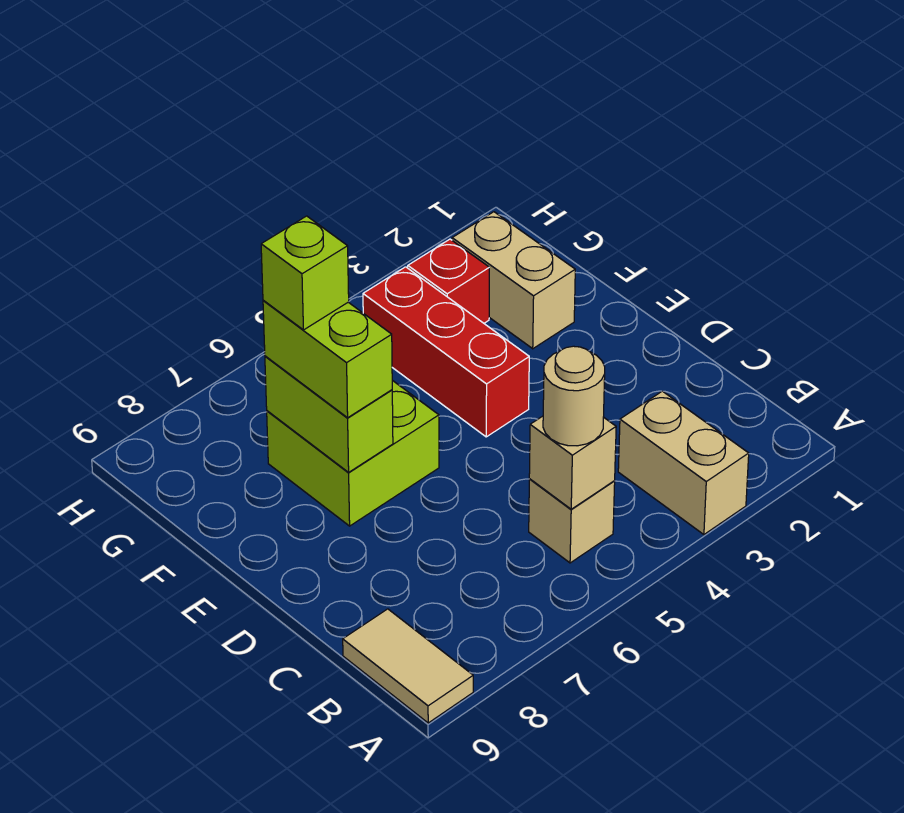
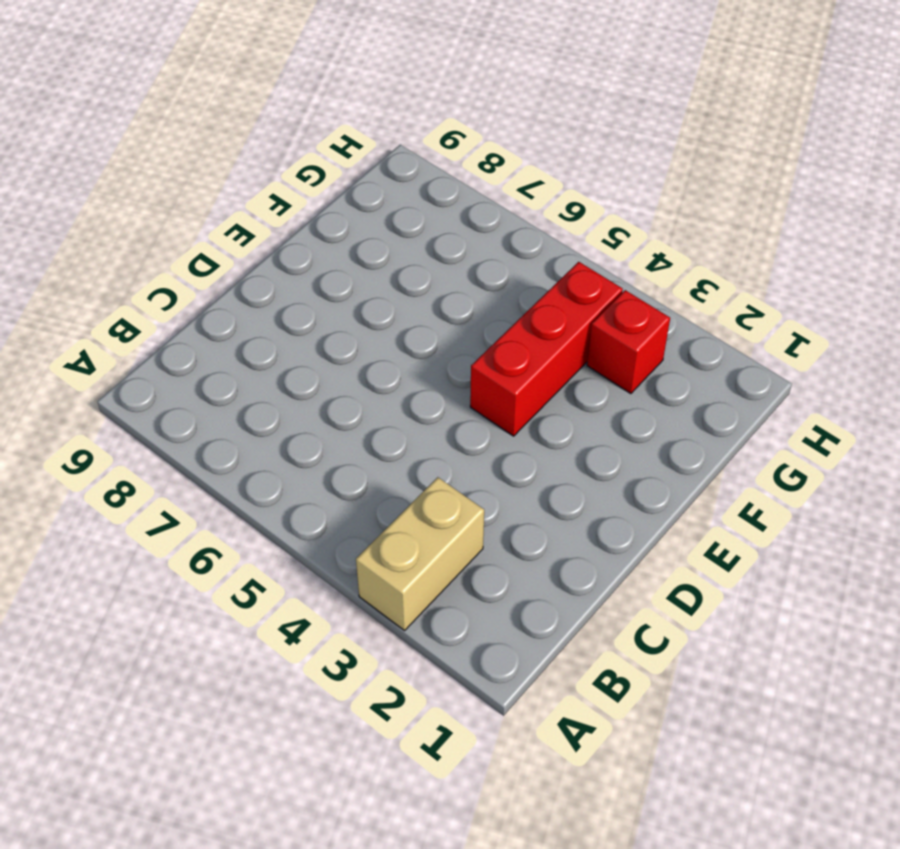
none -> tan 1x2 tile [343,609,473,723]
none -> tan 1x1 brick [529,479,615,563]
none -> lime 2x2 brick [267,380,439,526]

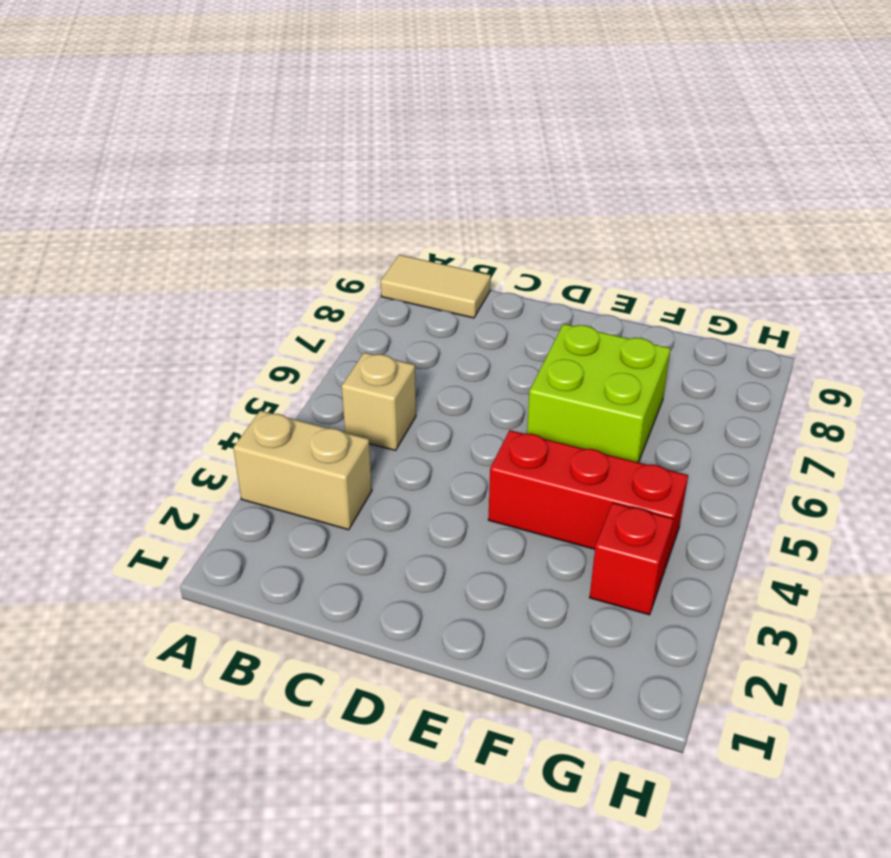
none -> tan 1x2 brick [452,212,575,349]
none -> tan 1x1 brick [529,416,616,509]
none -> lime 1x2 brick [265,356,393,472]

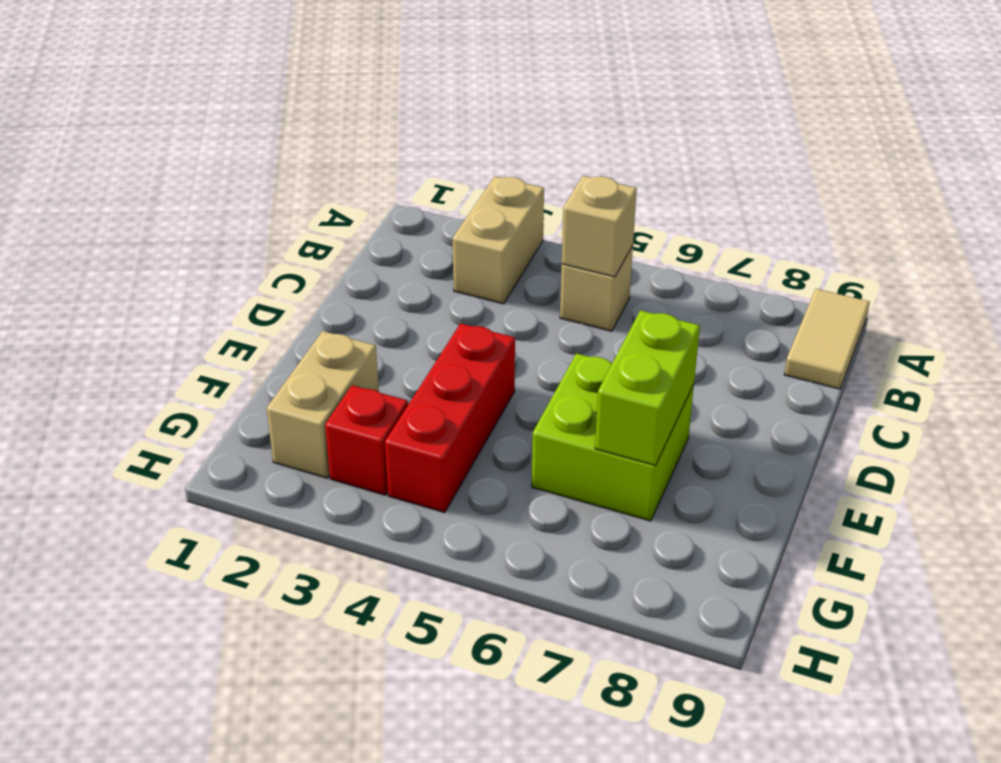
none -> tan 1x1 round brick [543,346,605,446]
none -> lime 1x2 brick [263,300,392,418]
none -> lime 1x1 brick [261,216,349,330]

